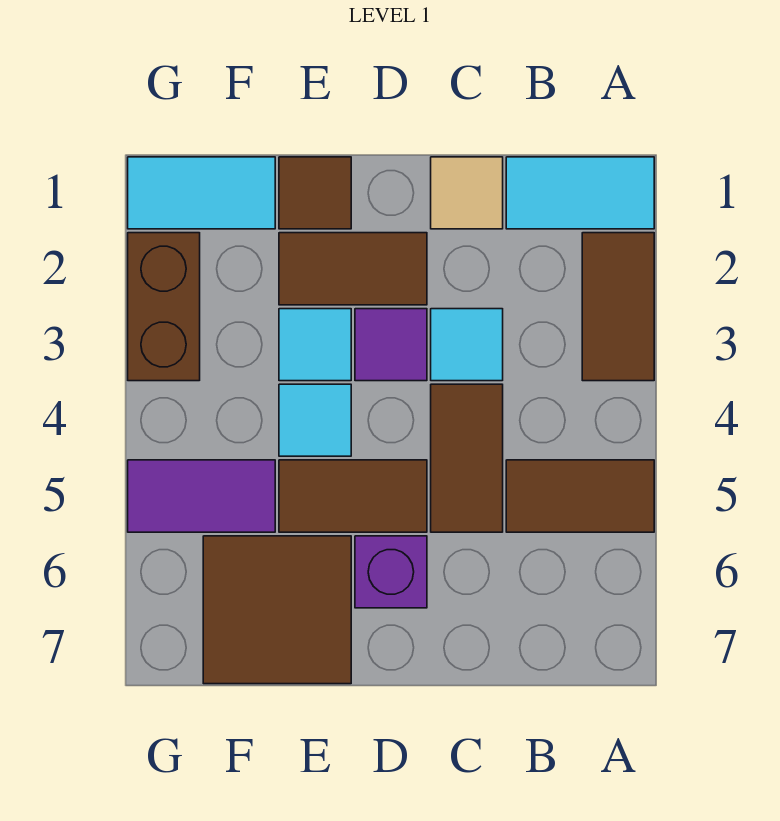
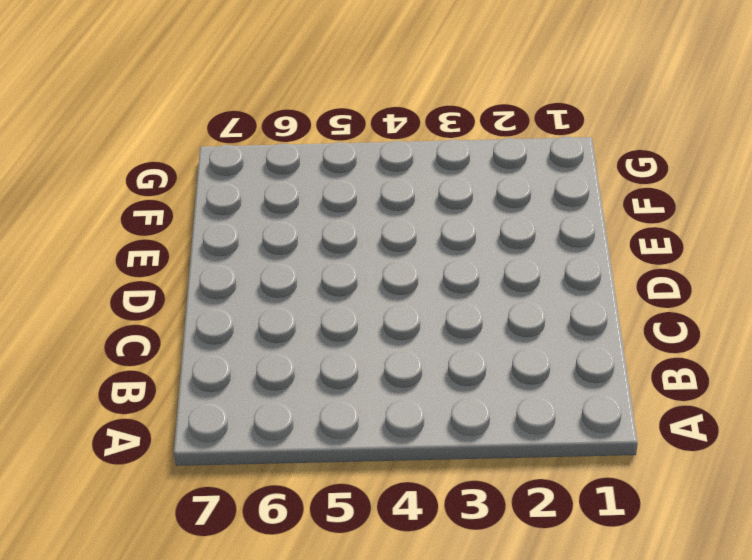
none -> cyan 1x2 tile [506,157,654,229]
none -> brown 1x2 tile [582,233,654,381]
none -> brown 1x2 tile [506,460,654,532]

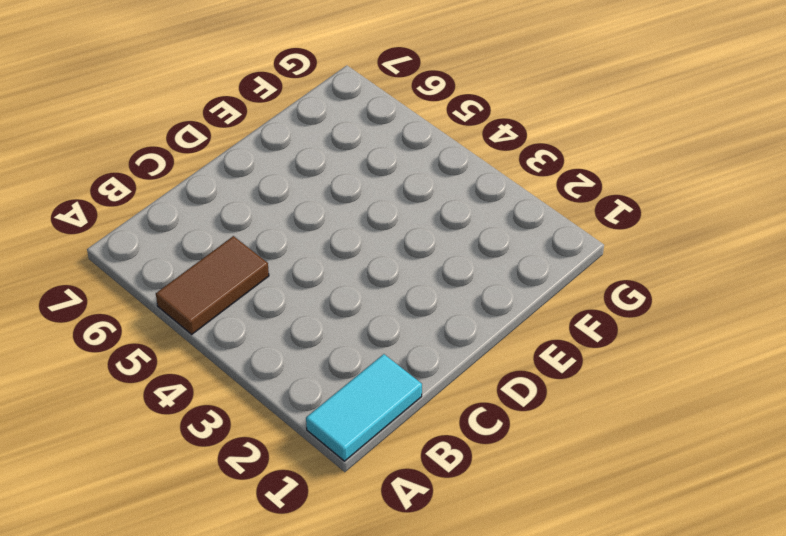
none -> brown 1x2 tile [582,233,654,381]
none -> tan 1x1 tile [431,157,503,229]
none -> cyan 1x1 tile [431,309,503,381]

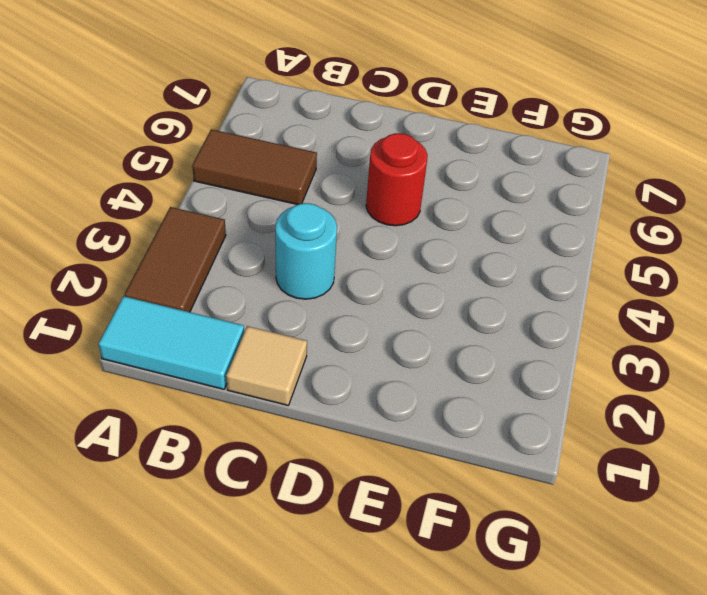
cyan 1x1 round brick [275,203,337,299] -> cyan 1x1 tile [431,309,503,381]
red 1x1 round brick [366,133,428,226] -> brown 1x2 tile [279,460,427,532]
none -> brown 1x2 tile [431,384,503,532]
none -> brown 1x2 tile [279,233,427,305]
none -> purple 1x1 tile [355,309,427,381]

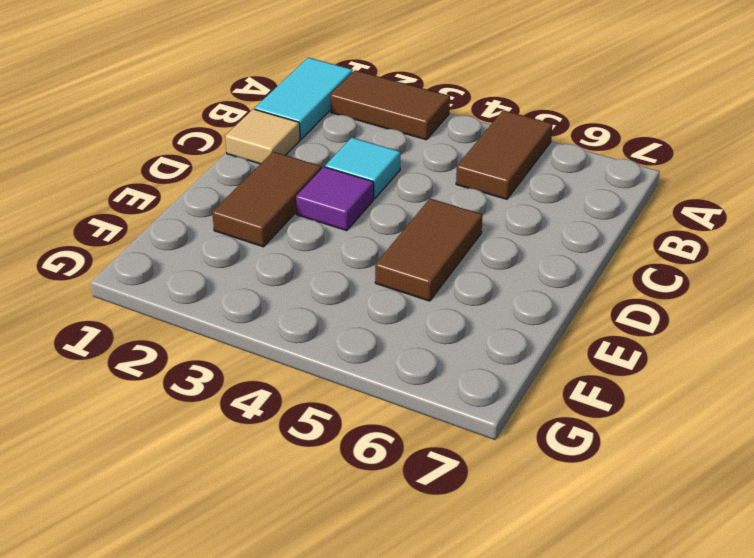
none -> brown 1x2 tile [431,384,503,532]
none -> purple 1x1 brick [355,536,427,608]
none -> brown 1x1 tile [279,157,351,229]

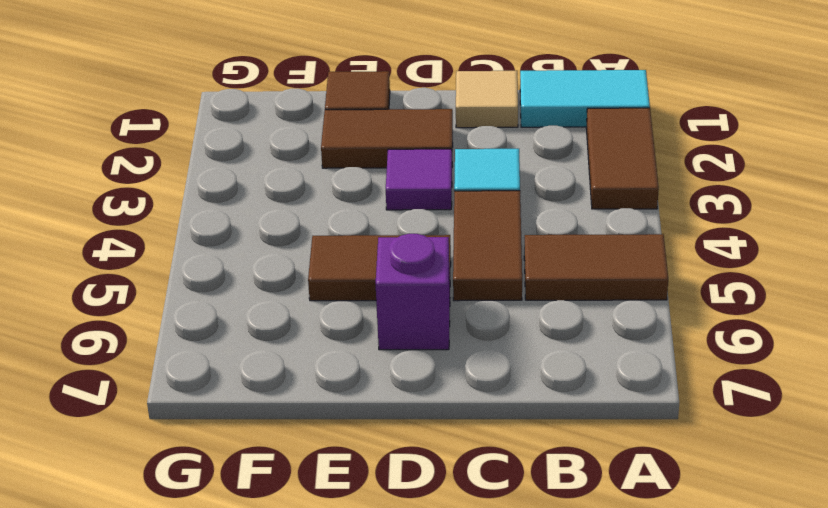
none -> cyan 1x1 tile [279,309,351,381]
none -> cyan 1x1 tile [279,384,351,456]
none -> brown 2x2 tile [203,536,351,684]

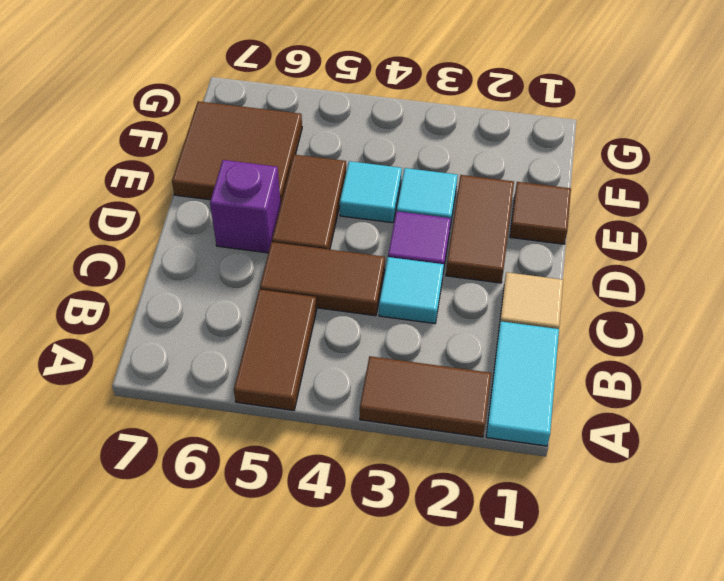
none -> cyan 1x2 tile [128,157,275,229]
none -> purple 1x2 tile [128,460,275,532]
none -> brown 1x2 brick [128,233,200,381]

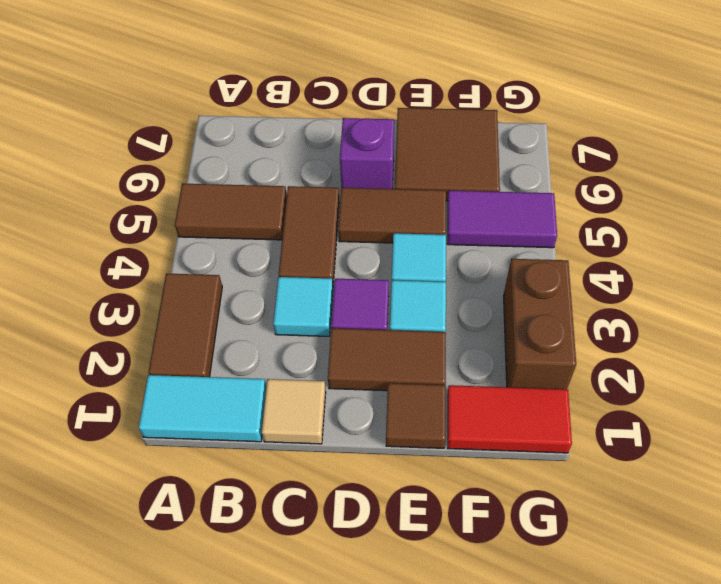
red 1x2 tile [447,385,572,453] -> cyan 1x2 tile [128,157,275,229]

